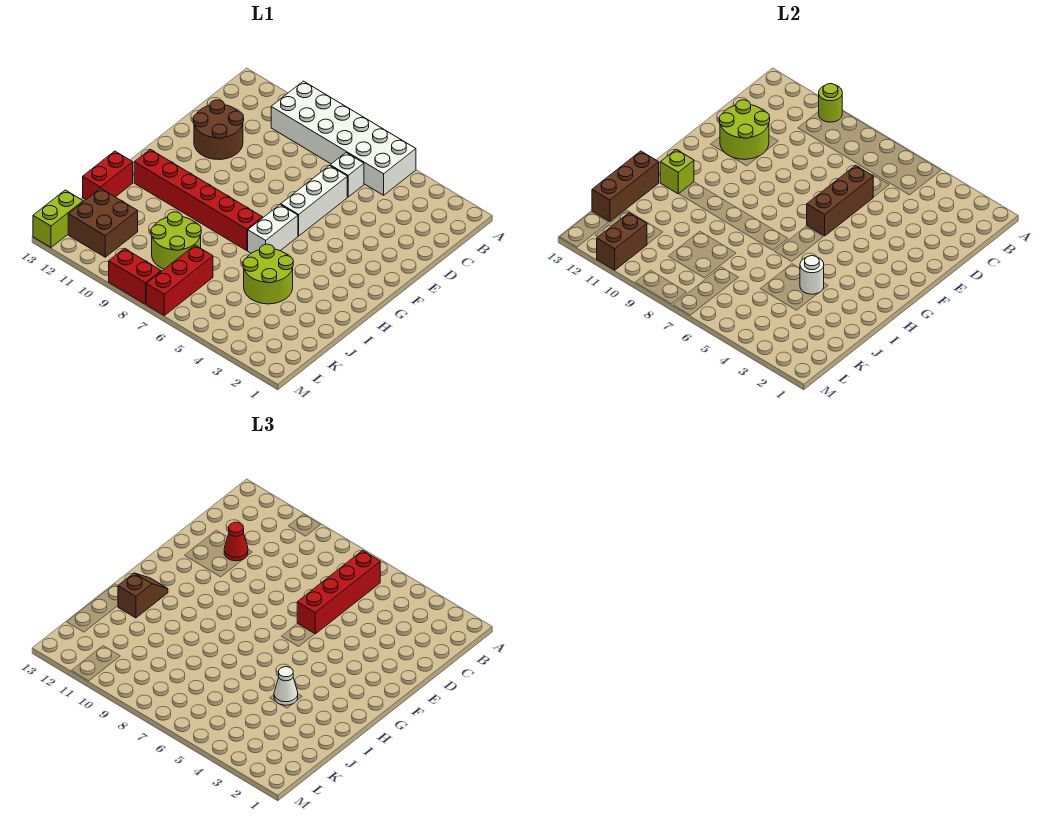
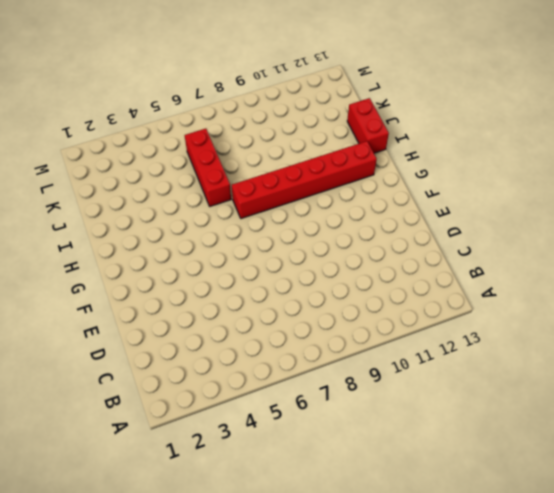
red 1x3 brick [185,129,231,206] -> red 1x3 brick moved to [146,245,213,315]
none -> white 2x6 brick [271,81,416,195]
none -> white 1x1 brick [330,153,364,197]
none -> white 1x3 brick [281,166,347,236]

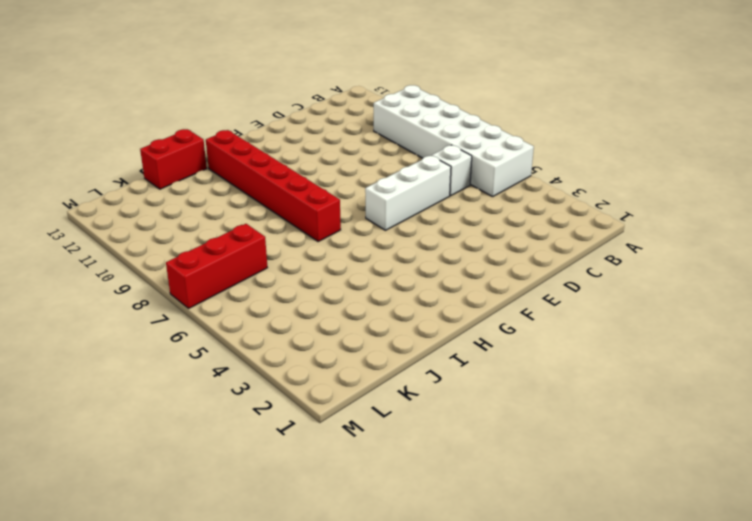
none -> brown 2x2 round brick [193,100,244,160]
none -> white 1x2 brick [248,205,298,253]
none -> lime 2x2 round brick [243,244,293,304]

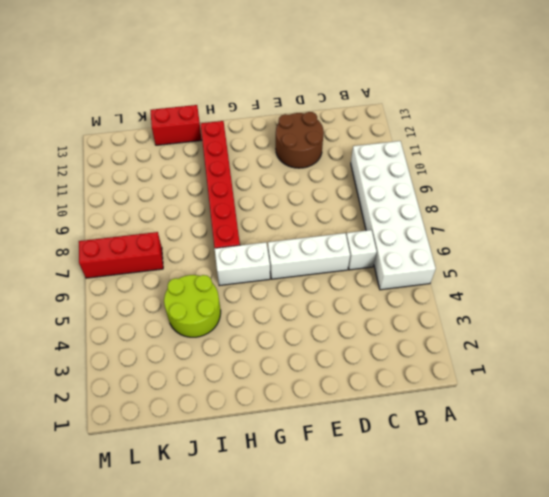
none -> lime 2x2 round brick [151,212,201,269]
none -> brown 2x2 brick [68,188,138,257]
none -> lime 1x2 brick [33,190,84,247]

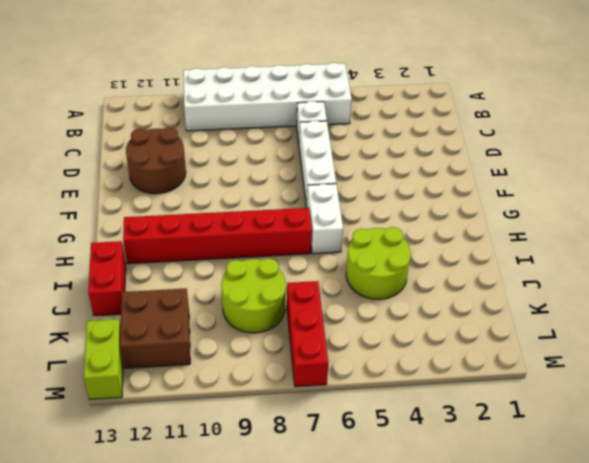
none -> red 1x2 brick [109,248,161,304]
none -> lime 1x1 round brick [819,84,842,122]
none -> brown 1x3 brick [807,166,873,236]

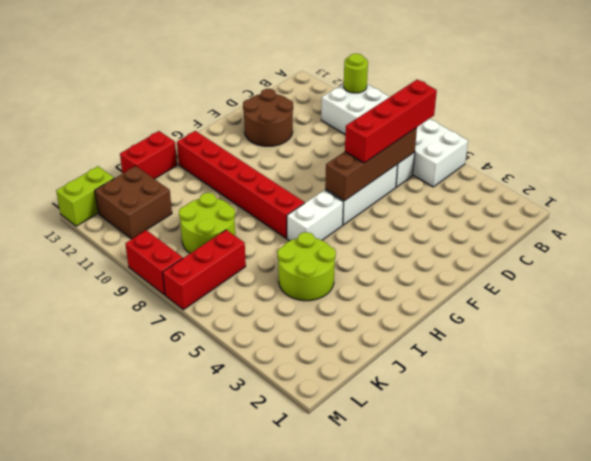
brown 1x4 brick [325,128,417,201] -> brown 1x3 brick [807,166,873,236]
none -> lime 2x2 round brick [719,100,770,159]
none -> lime 1x1 brick [660,150,694,194]
none -> white 1x1 round brick [800,256,824,294]

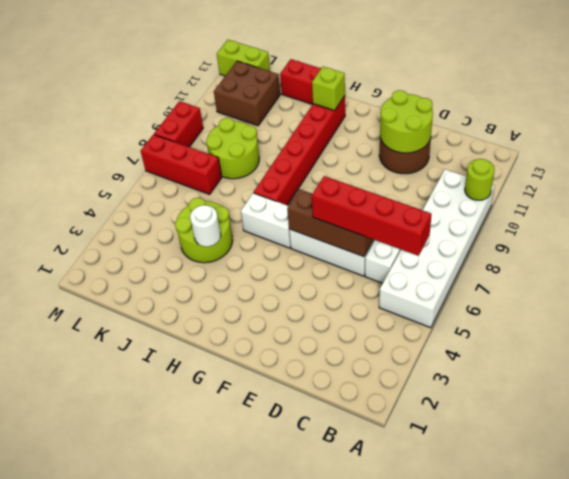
none -> brown 1x3 brick [592,151,659,221]
none -> brown 1x2 brick [597,213,647,270]
none -> red 1x1 cone [224,522,248,561]

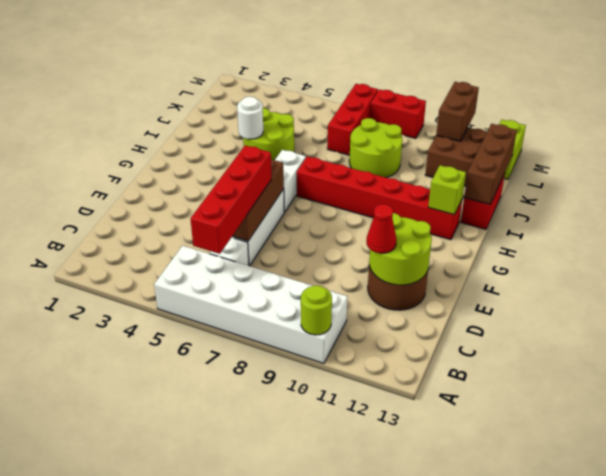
none -> brown 1x2 slope [118,573,168,618]
none -> white 1x1 cone [274,667,298,705]

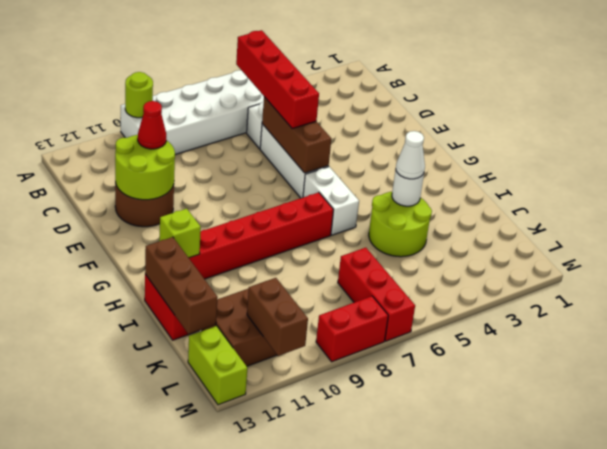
none -> lime 2x2 round brick [151,212,201,269]
none -> brown 1x2 slope [118,573,168,618]

